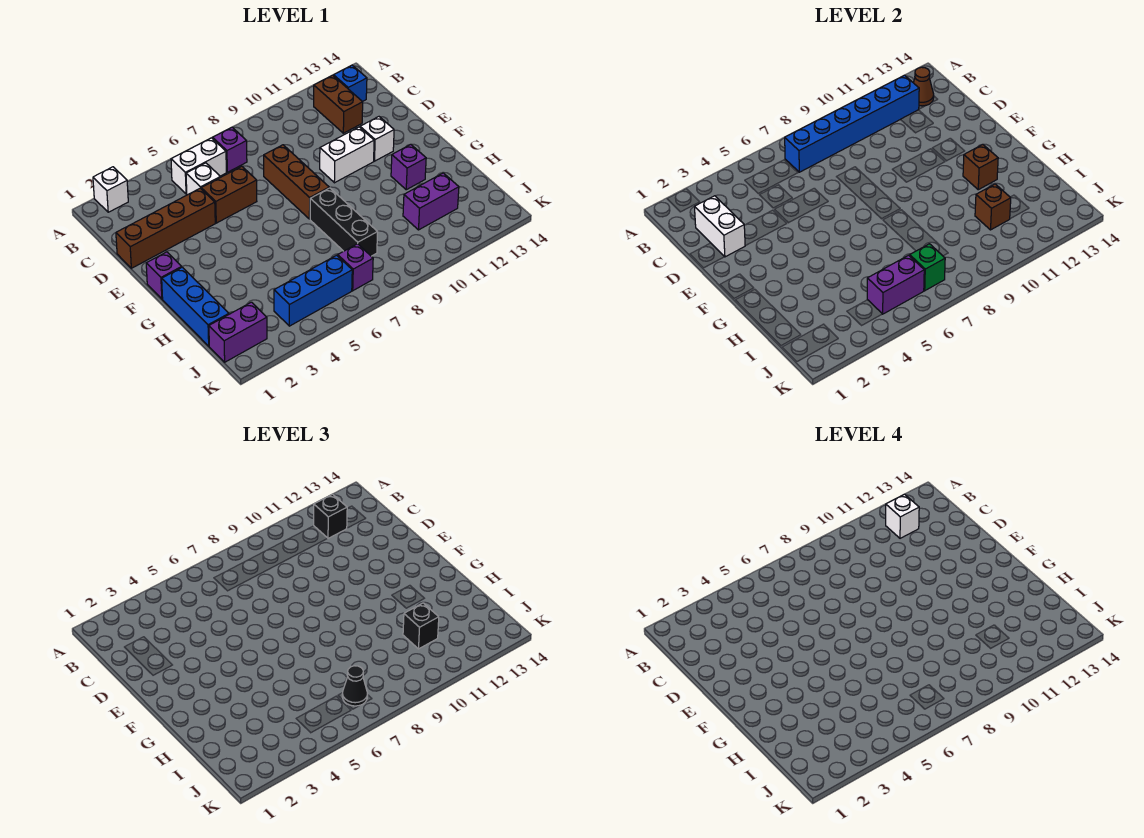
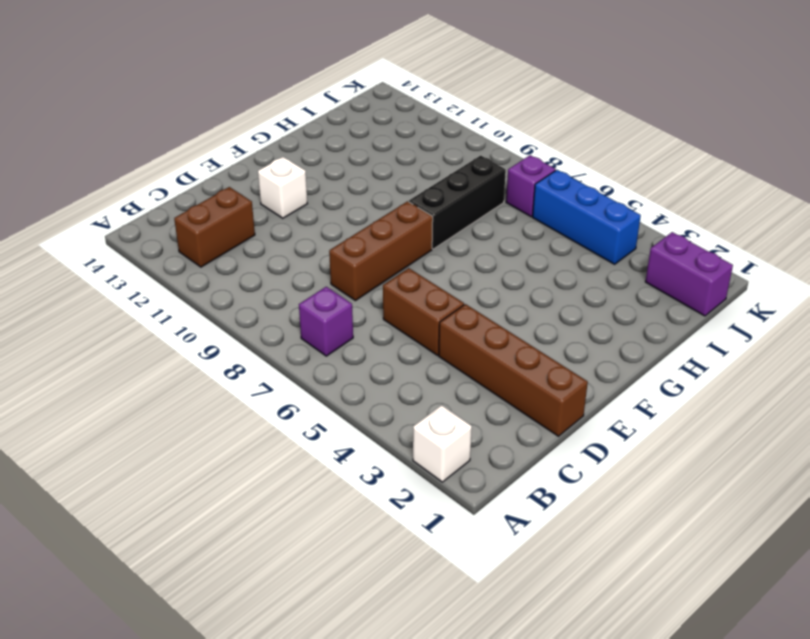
none -> white 1x2 brick [171,138,226,194]
none -> blue 1x1 brick [334,65,367,102]
none -> white 1x1 brick [186,163,220,195]
none -> white 1x2 brick [320,127,374,183]

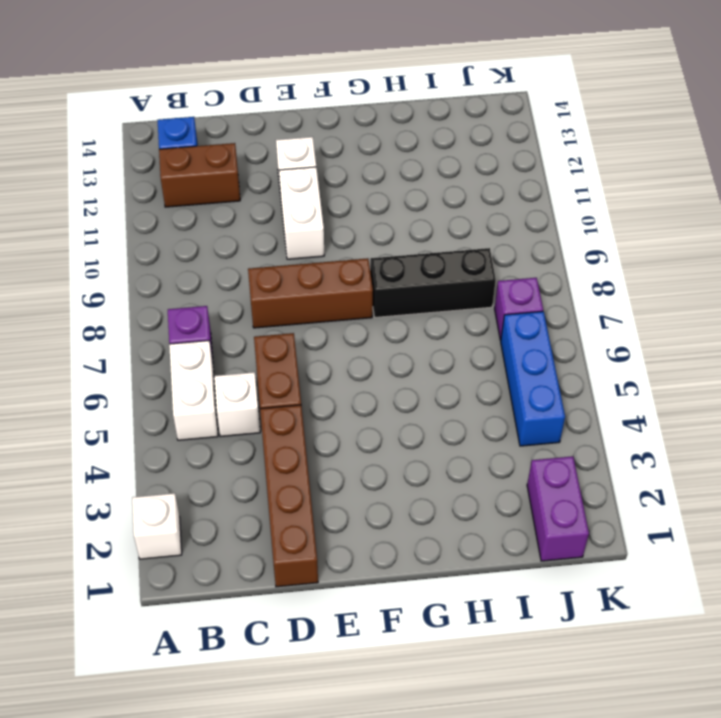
none -> purple 1x1 brick [146,252,182,299]
none -> blue 1x3 brick [162,267,229,346]
none -> purple 1x1 brick [391,144,426,190]
none -> purple 1x2 brick [403,173,459,230]

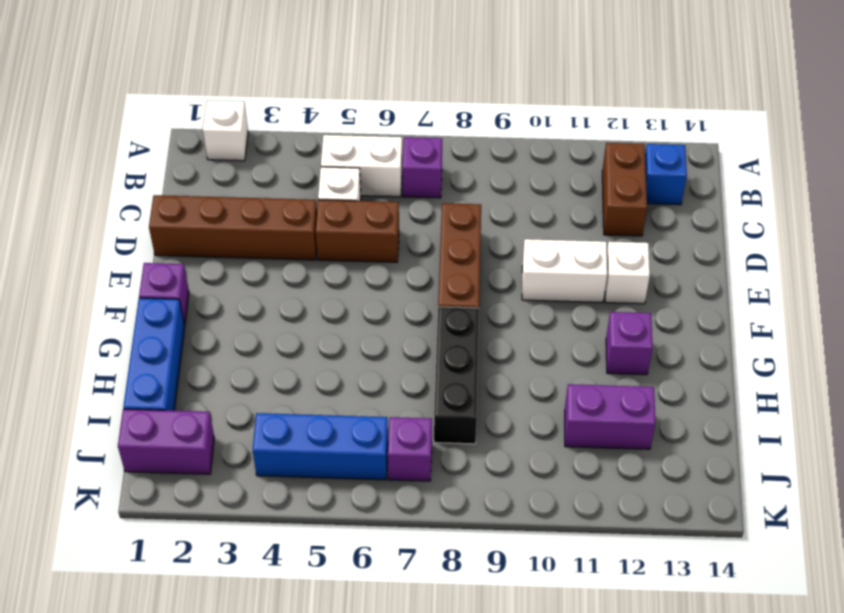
none -> blue 1x6 brick [785,75,919,172]
none -> brown 1x1 cone [913,67,934,106]
none -> white 1x2 brick [694,196,745,257]
none -> brown 1x1 brick [963,144,998,190]

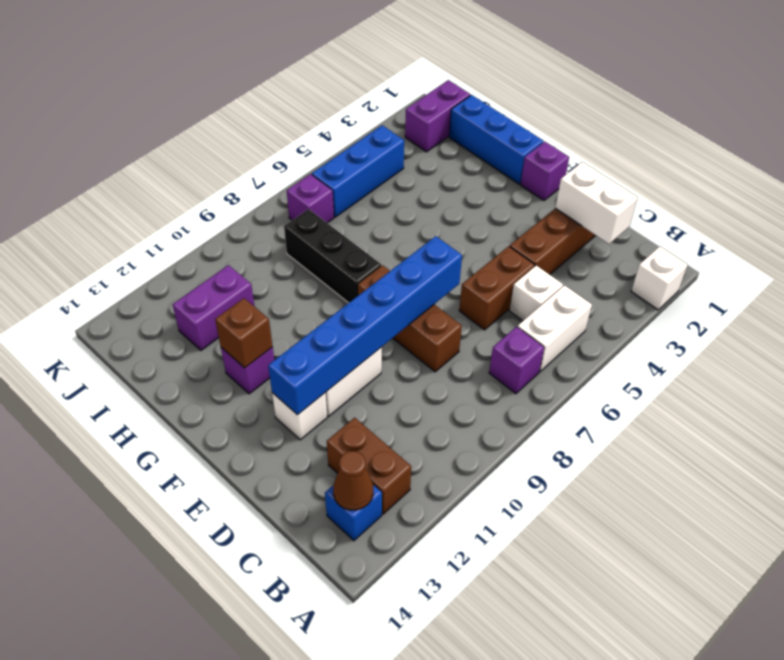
blue 1x6 brick [268,236,462,415] -> blue 1x6 brick moved to [785,75,919,172]
none -> brown 1x1 brick [975,184,1011,230]
none -> purple 1x2 brick [867,255,924,314]
none -> green 1x1 brick [910,244,945,291]
none -> black 1x1 brick [314,494,347,538]

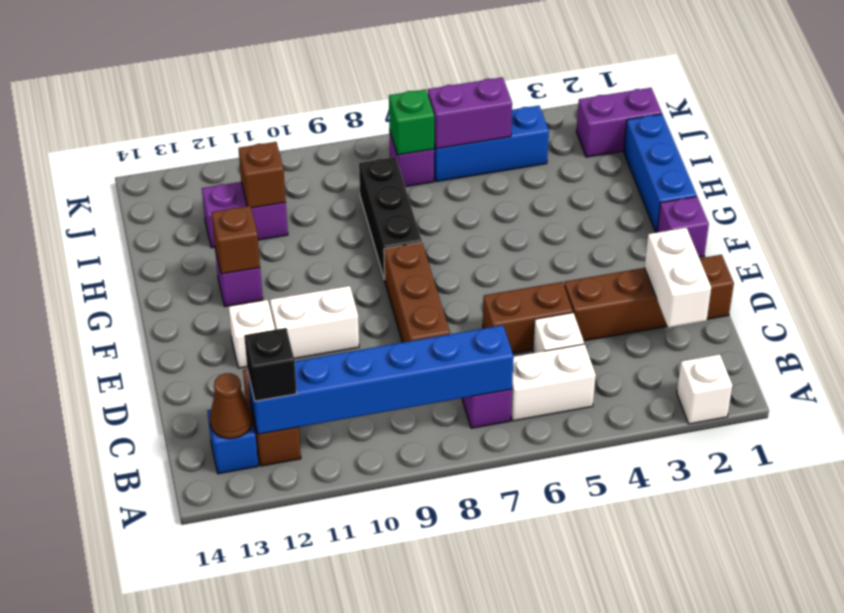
none -> black 1x1 brick [403,603,439,649]
none -> black 1x1 cone [342,666,368,706]
none -> white 1x1 brick [886,494,919,538]

